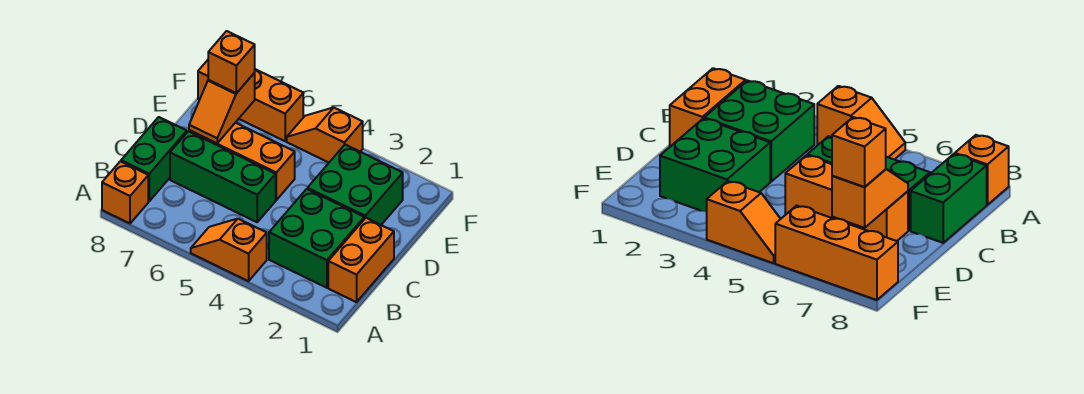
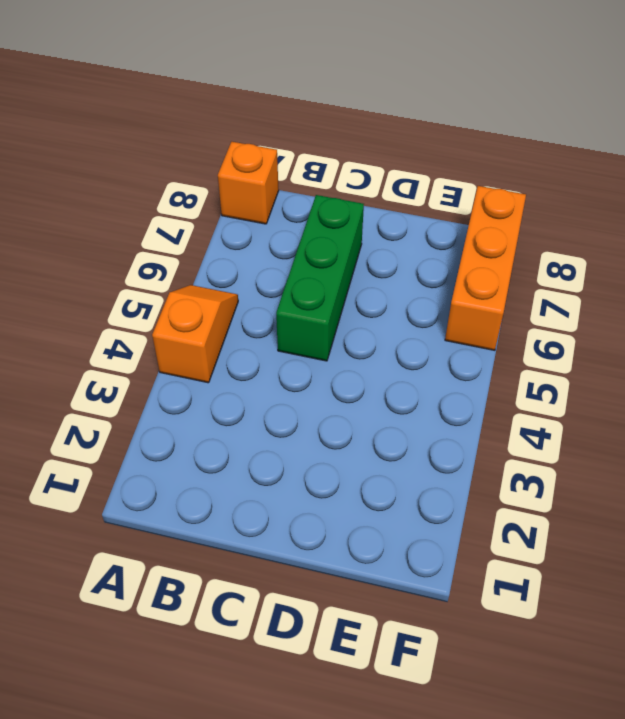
none -> orange 1x2 brick [328,218,394,302]
none -> green 2x2 brick [269,189,364,288]
none -> green 1x2 brick [121,117,187,201]

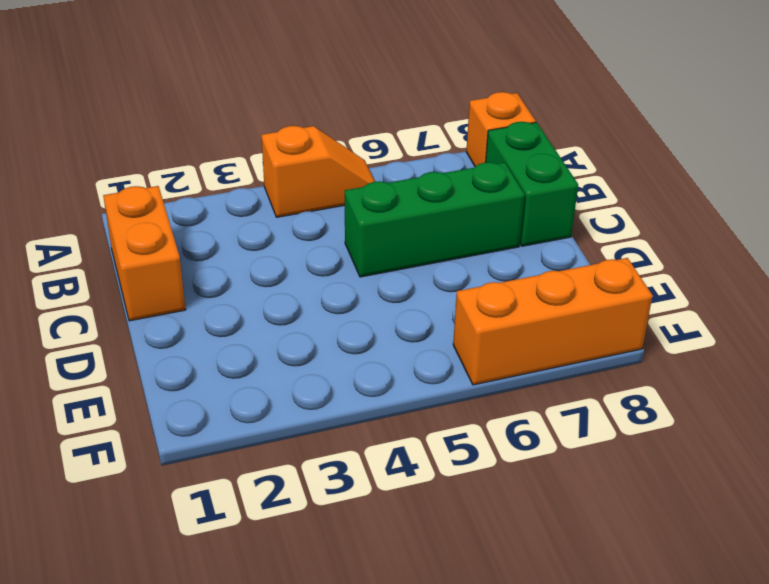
none -> green 2x2 brick [269,189,364,288]
none -> green 2x2 brick [308,145,403,225]
none -> orange 1x3 brick [189,123,295,200]

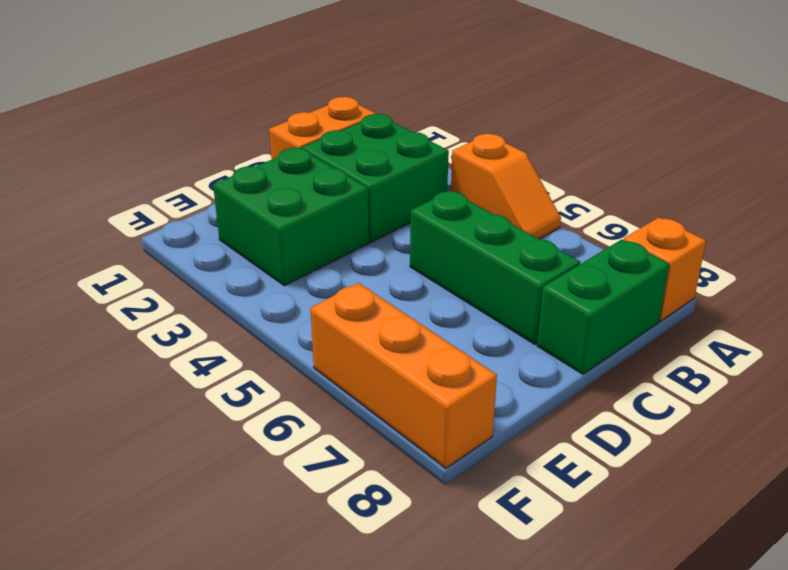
none -> orange 1x3 brick [189,123,295,200]
none -> orange 1x2 slope [287,108,363,162]
none -> orange 1x2 slope [189,73,255,143]

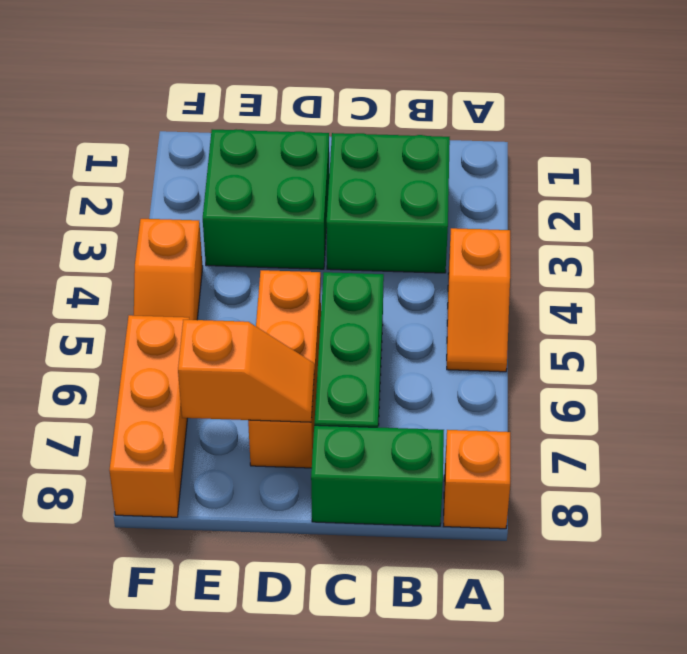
none -> orange 1x2 brick [328,218,394,302]
none -> orange 1x1 brick [208,31,255,93]

